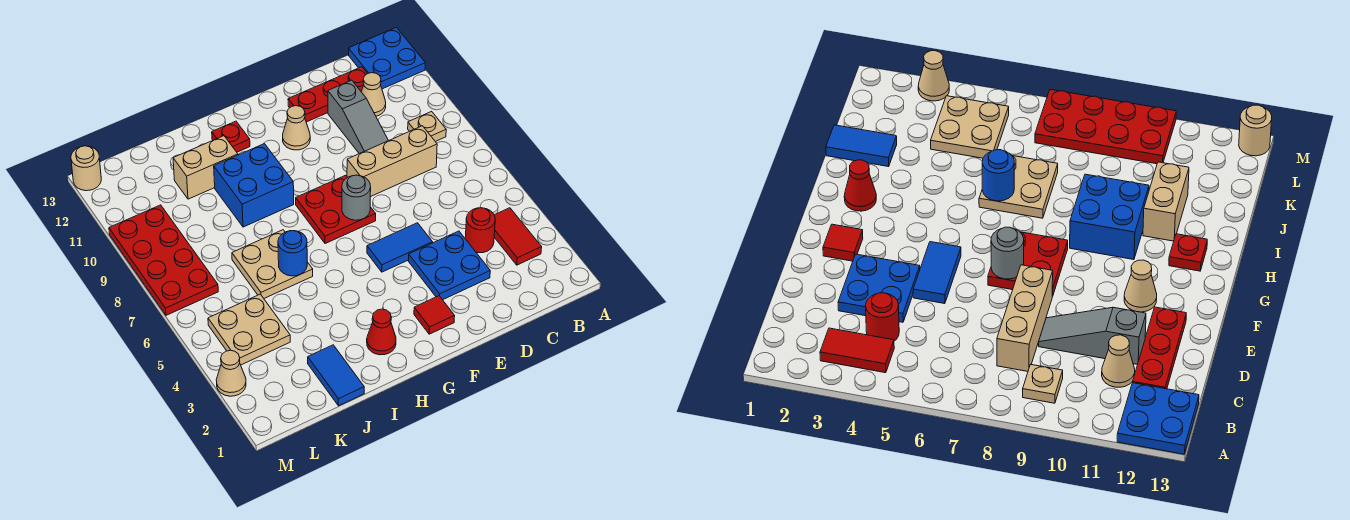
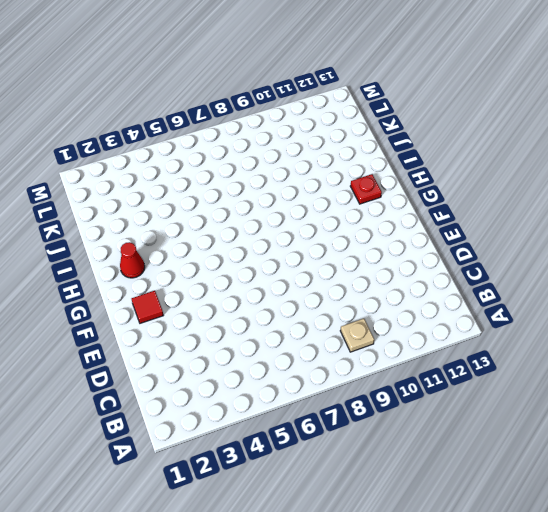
none -> blue 2x2 plate [349,27,425,89]
none -> red 1x2 tile [494,208,542,265]
none -> red 1x1 round brick [465,208,495,253]

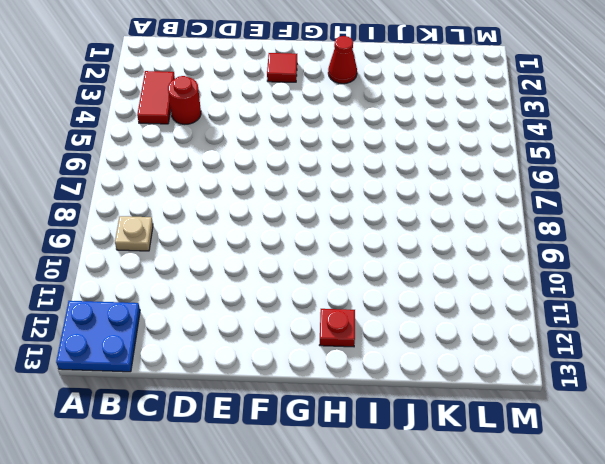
none -> tan 1x3 brick [347,126,437,197]
none -> tan 1x1 cone [361,73,386,116]
none -> red 1x3 plate [288,67,367,122]

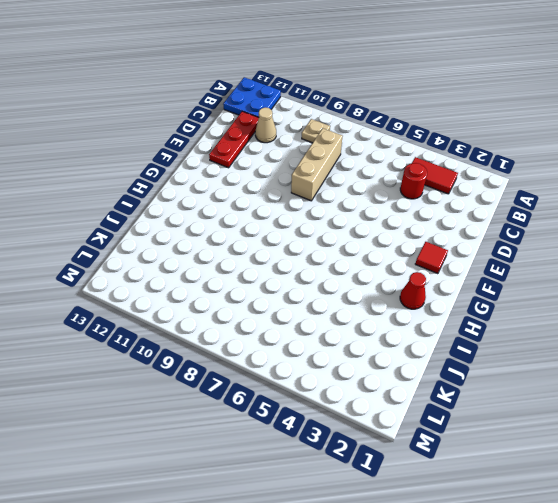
none -> blue 2x2 plate [409,231,490,300]
none -> grey 1x3 slope [328,80,388,154]
none -> blue 1x2 tile [367,223,433,272]

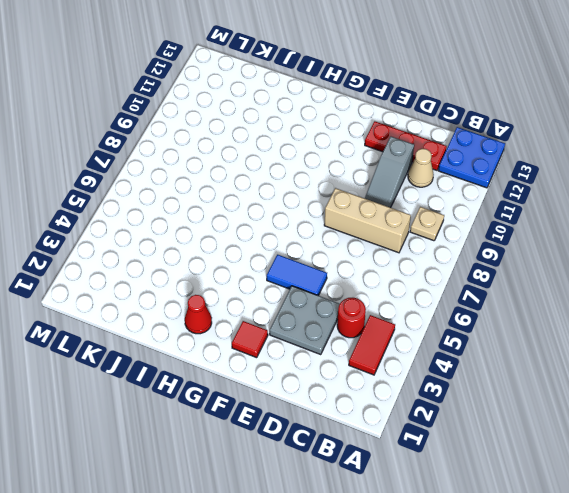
grey 2x2 plate [270,286,339,355] -> blue 2x2 plate [409,231,490,300]
none -> red 2x2 plate [296,175,376,244]
none -> tan 1x1 cone [283,106,310,150]
none -> blue 2x2 brick [214,144,294,227]

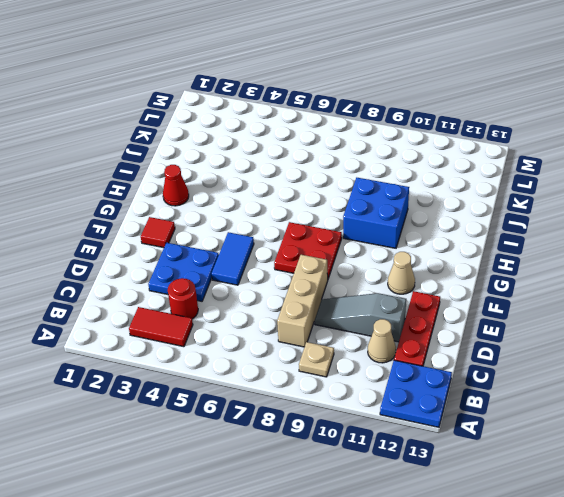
none -> red 1x1 plate [212,121,250,152]
none -> tan 2x2 plate [232,230,313,298]
none -> tan 1x2 brick [173,136,238,199]

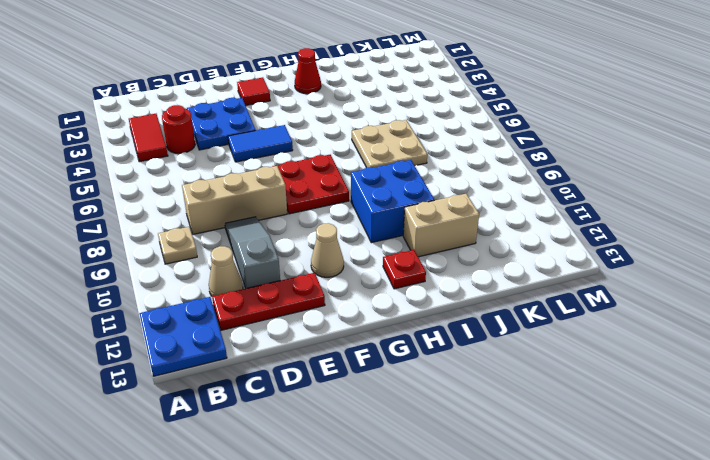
none -> blue 1x2 tile [308,345,364,406]
none -> tan 2x2 plate [208,294,290,365]
none -> red 2x4 plate [109,205,218,315]

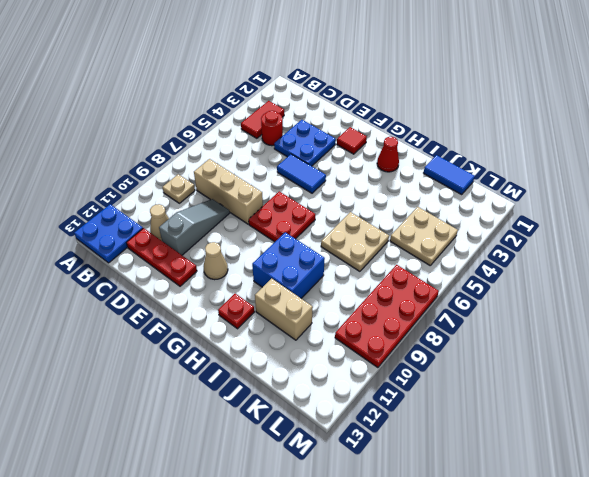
blue 1x2 tile [424,155,475,195] -> blue 1x2 tile turned to [308,345,364,406]
none -> tan 1x1 cone [216,350,246,396]
none -> tan 1x1 round brick [71,146,101,191]
none -> grey 1x1 round brick [342,175,371,220]

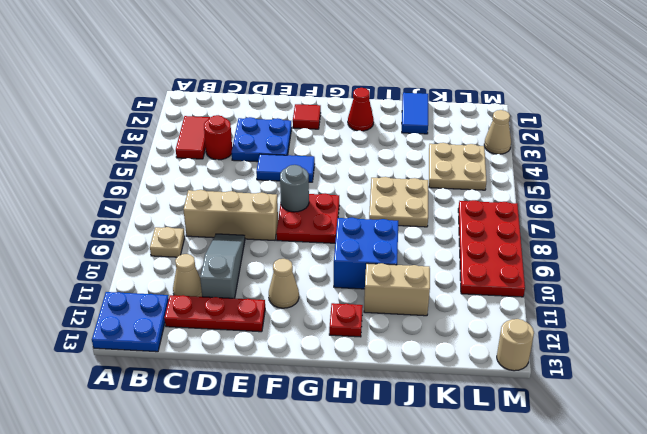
none -> blue 1x1 round brick [278,231,307,276]

